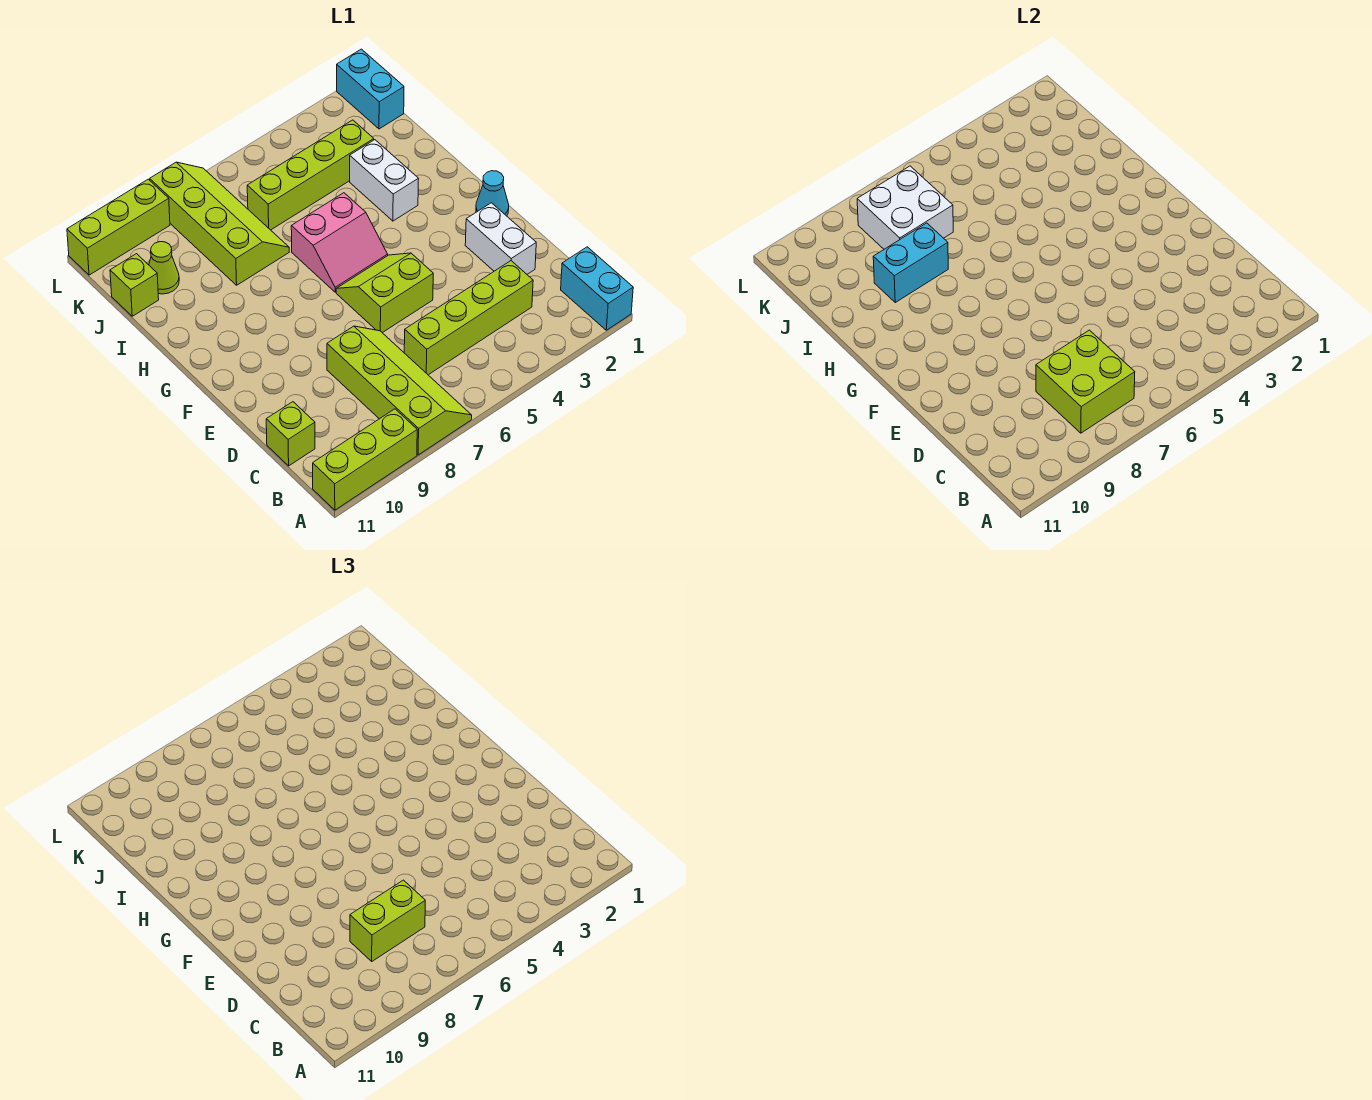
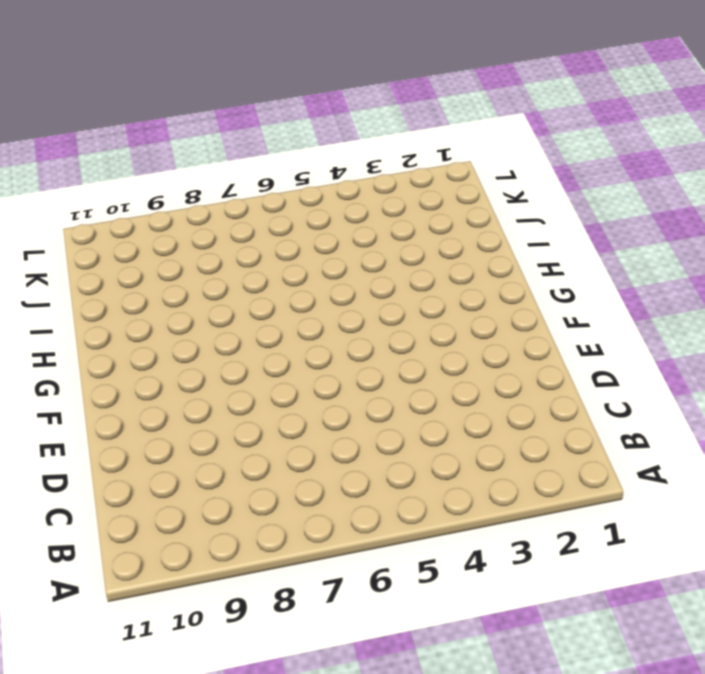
none -> cyan 1x2 brick [561,247,633,330]
none -> lime 2x4 slope [327,326,472,455]
none -> lime 1x3 brick [313,409,417,510]

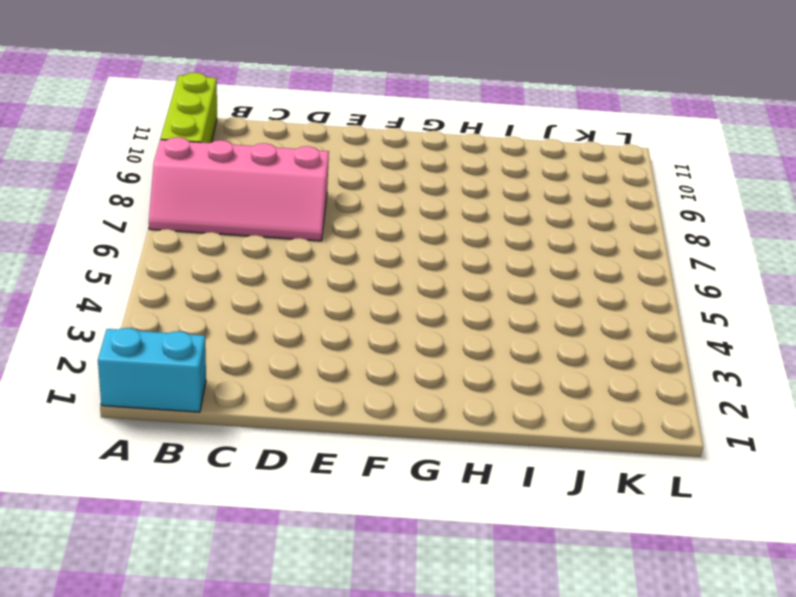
pink 2x4 slope [149,137,329,241] -> lime 2x4 slope [327,326,472,455]
none -> lime 1x4 brick [404,261,533,375]
none -> lime 1x1 brick [266,402,315,466]
none -> white 1x2 brick [465,203,536,274]

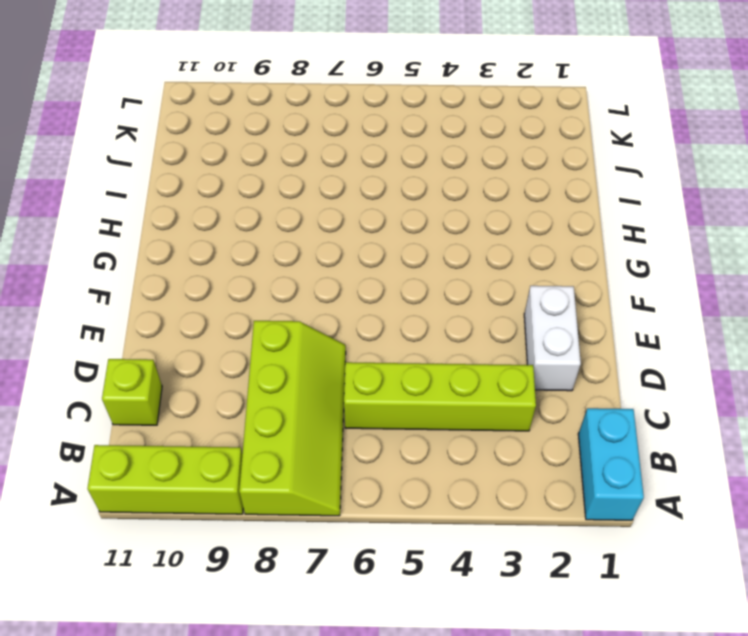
none -> lime 2x2 slope [336,253,433,333]
none -> cyan 1x1 cone [476,171,509,216]
none -> pink 2x2 slope [291,193,388,292]

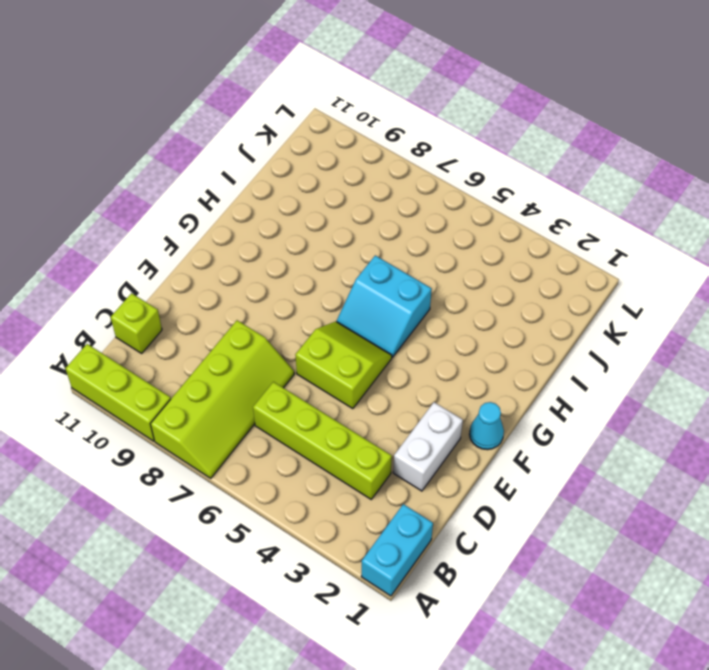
cyan 2x2 slope [337,255,432,357] -> pink 2x2 slope [291,193,388,292]
none -> white 1x2 brick [350,140,419,221]
none -> lime 2x4 slope [150,162,289,285]
none -> lime 1x4 brick [247,120,374,230]

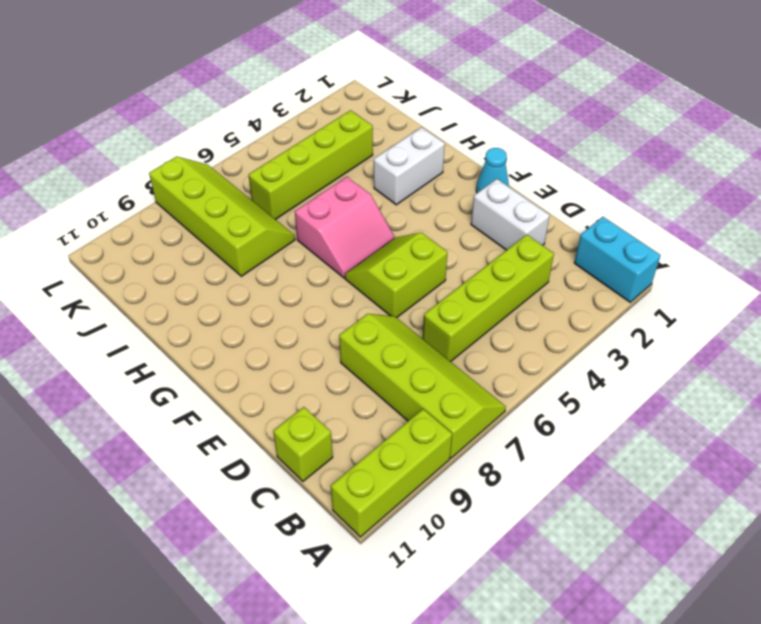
white 1x2 brick [374,127,445,205] -> white 1x2 brick turned to [350,140,419,221]
none -> lime 1x1 cone [149,242,179,294]
none -> lime 1x1 brick [110,254,159,316]
none -> cyan 1x2 brick [337,49,404,129]

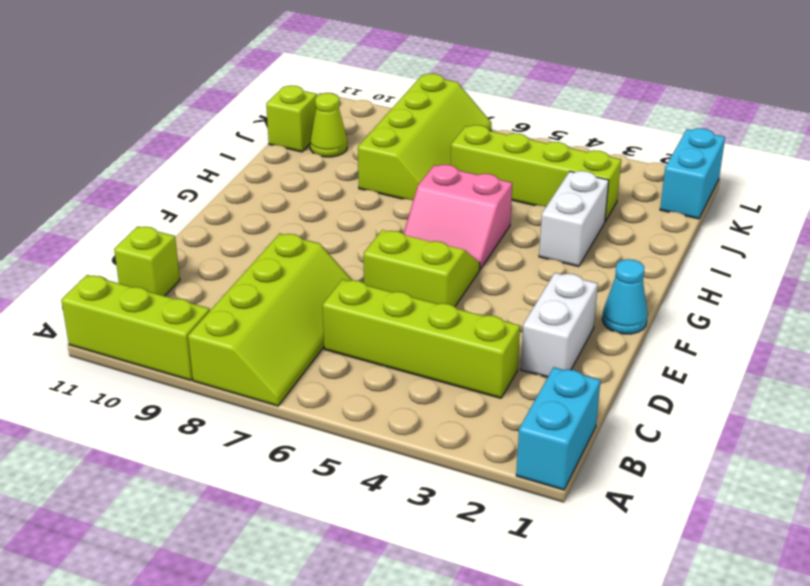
none -> lime 1x3 brick [67,179,170,275]
none -> lime 2x2 brick [1036,330,1135,433]
none -> cyan 1x2 brick [873,223,948,302]

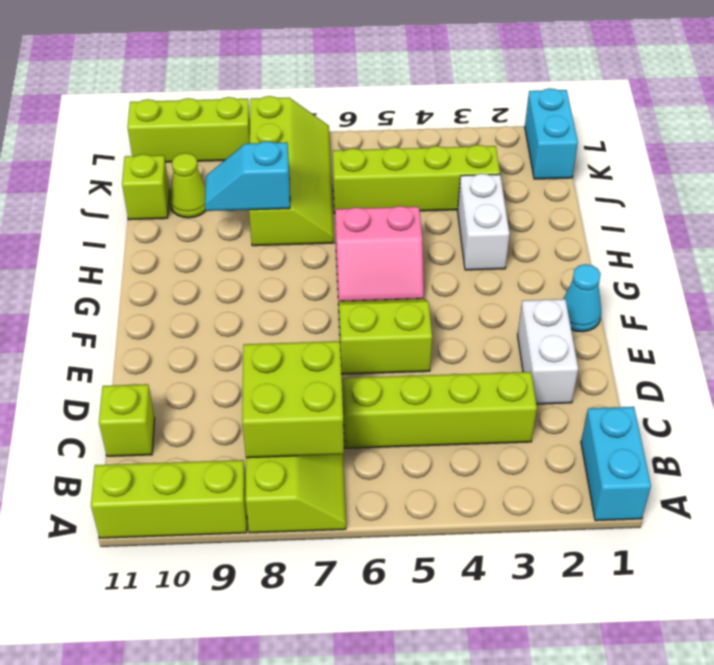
cyan 1x2 slope [205,141,290,211] -> cyan 1x2 brick [873,223,948,302]
none -> white 2x2 brick [857,166,953,249]
none -> lime 1x2 brick [350,880,425,961]

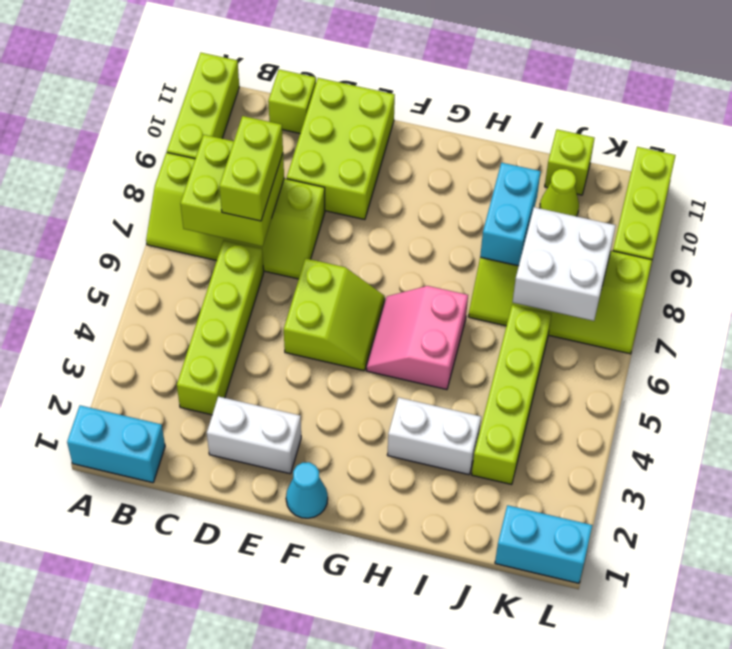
lime 2x3 brick [287,78,395,220] -> none

